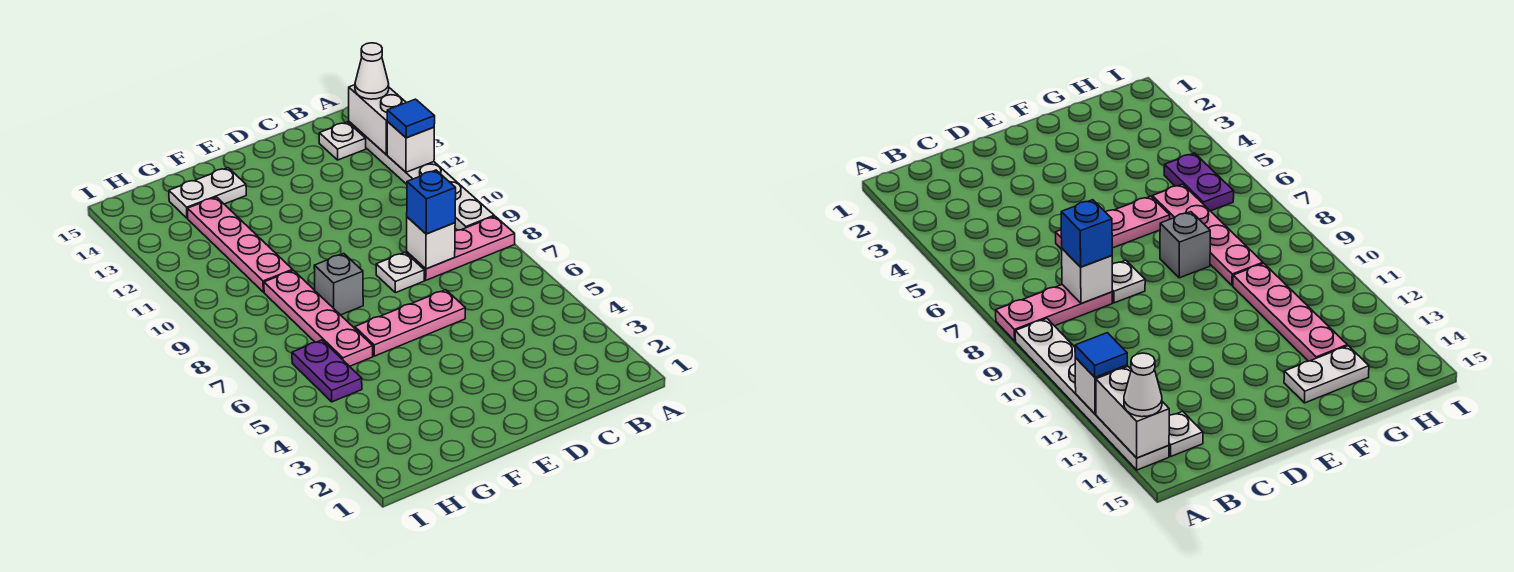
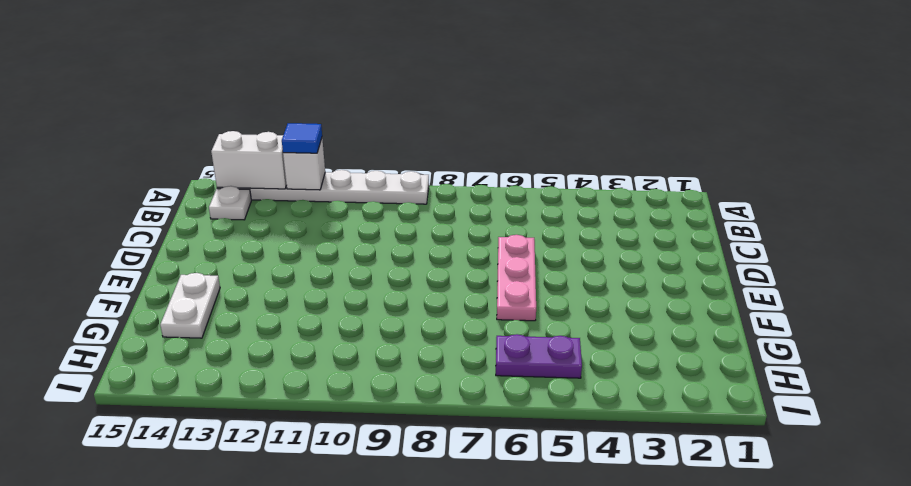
none -> pink 1x3 plate [407,216,515,280]
none -> white 1x1 plate [376,252,424,293]
none -> grey 1x1 brick [314,254,363,315]

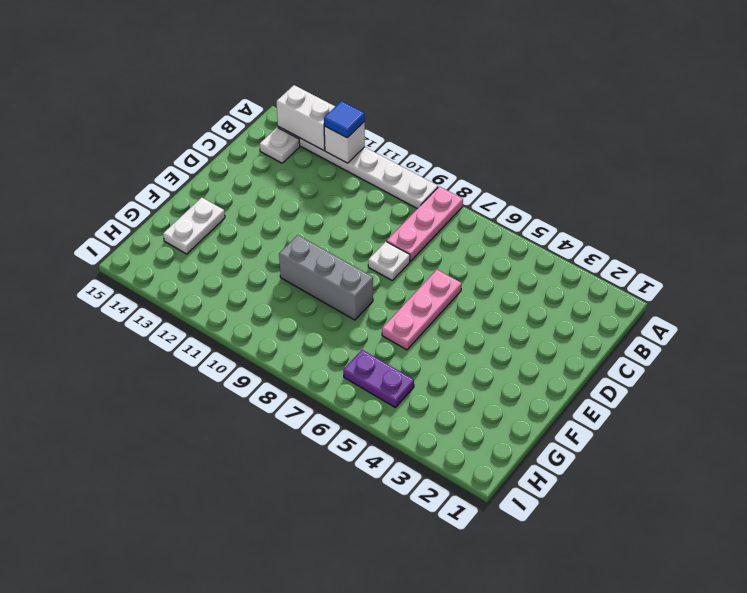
grey 1x3 brick [279,235,373,320] -> grey 1x1 brick [314,254,363,315]
none -> pink 1x4 plate [264,270,373,366]
none -> pink 1x4 plate [188,197,293,292]
none -> white 1x1 brick [407,217,455,269]

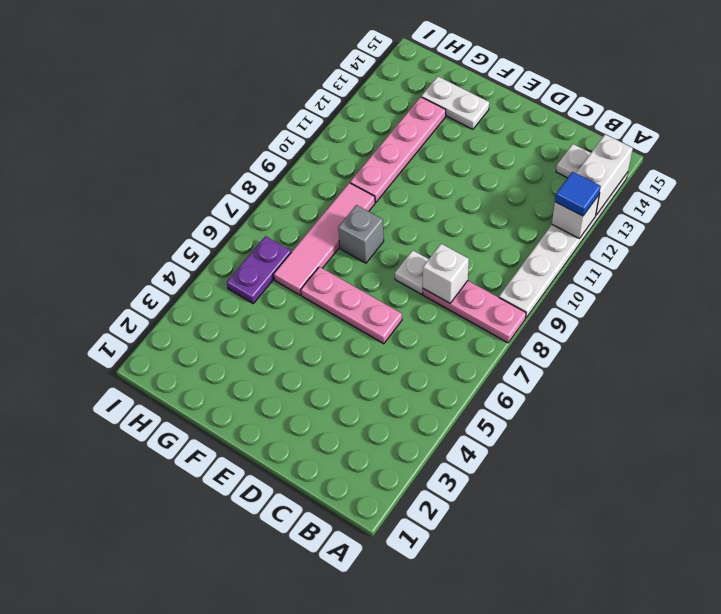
pink 1x4 tile [274,183,375,295] -> pink 1x4 plate [264,270,373,366]
none -> white 1x1 cone [355,43,389,99]
none -> blue 1x1 brick [407,170,456,234]

